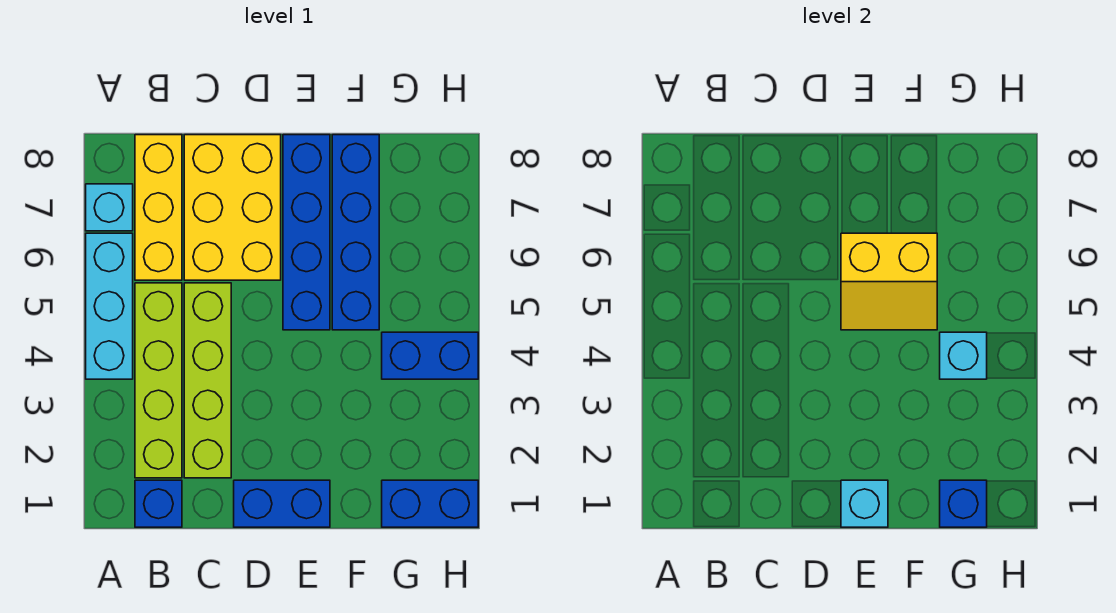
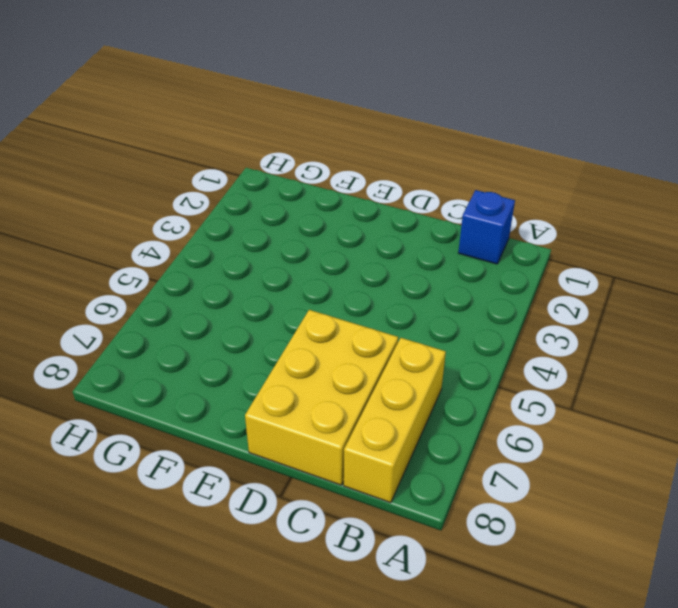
none -> cyan 1x3 brick [86,233,133,379]
none -> cyan 1x1 brick [86,184,133,231]
none -> lime 1x4 brick [135,283,182,478]

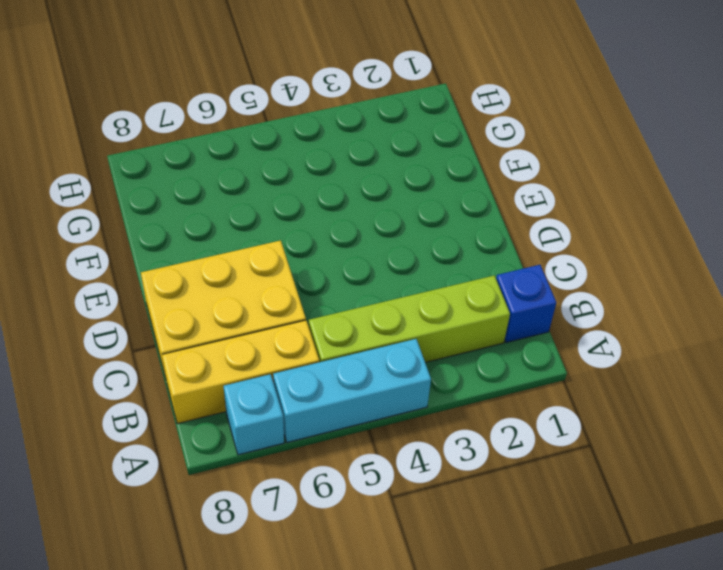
none -> lime 1x4 brick [184,283,231,478]
none -> blue 1x2 brick [234,480,330,527]
none -> blue 1x4 brick [283,135,330,330]

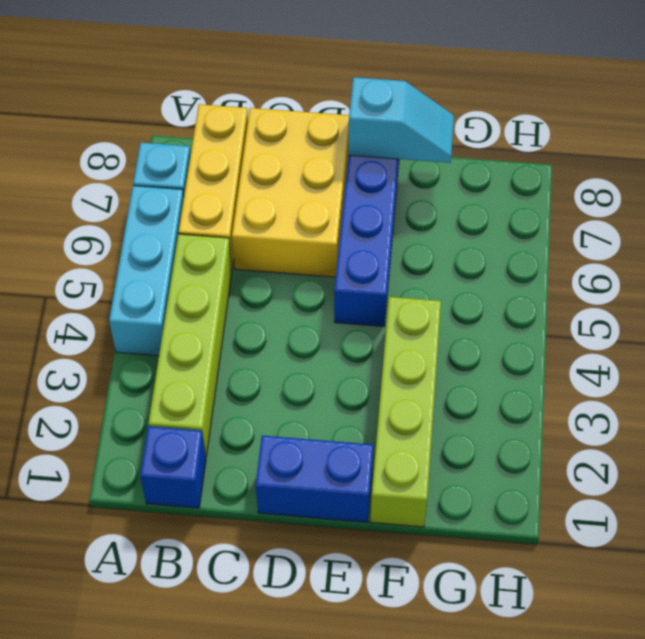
cyan 1x2 slope [348,77,454,163] -> none
lime 1x4 brick [371,297,441,527] -> lime 1x4 brick moved to [184,283,231,478]
none -> blue 1x4 brick [332,135,379,330]
none -> blue 1x2 brick [382,480,478,527]
none -> blue 1x2 brick [382,332,478,379]

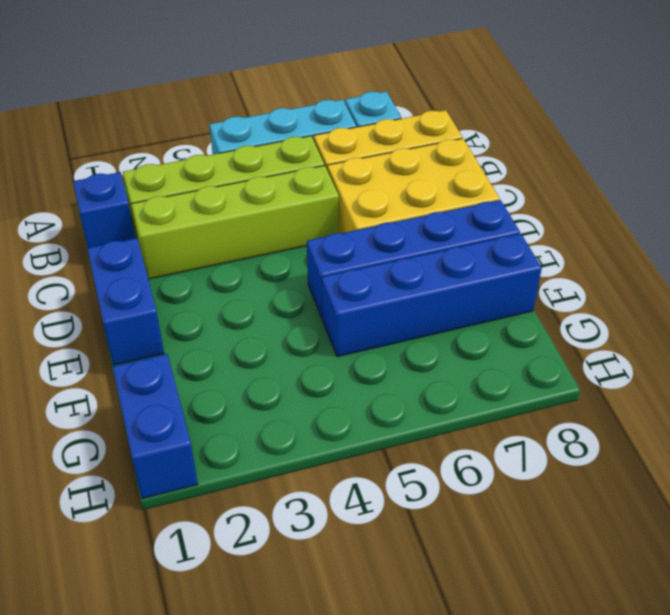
none -> blue 1x2 brick [382,332,478,379]
none -> cyan 1x1 brick [841,480,888,527]
none -> yellow 2x2 slope [841,233,937,330]

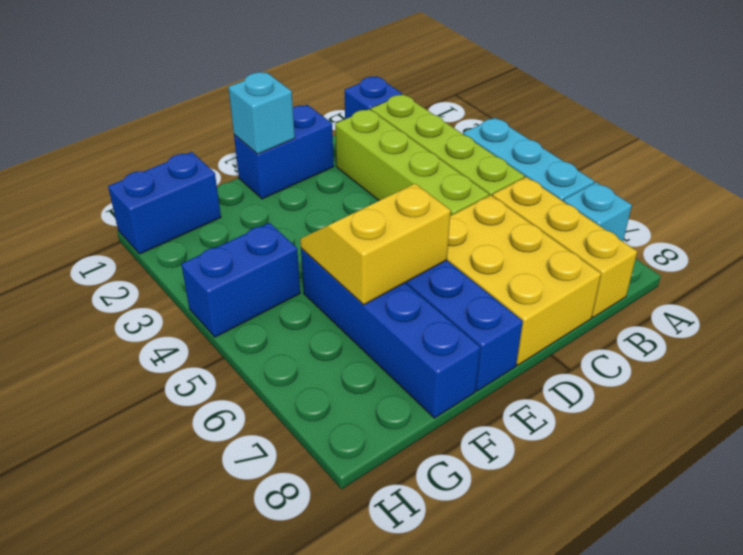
none -> blue 1x1 brick [940,480,987,527]
none -> cyan 1x1 brick [940,332,987,379]

